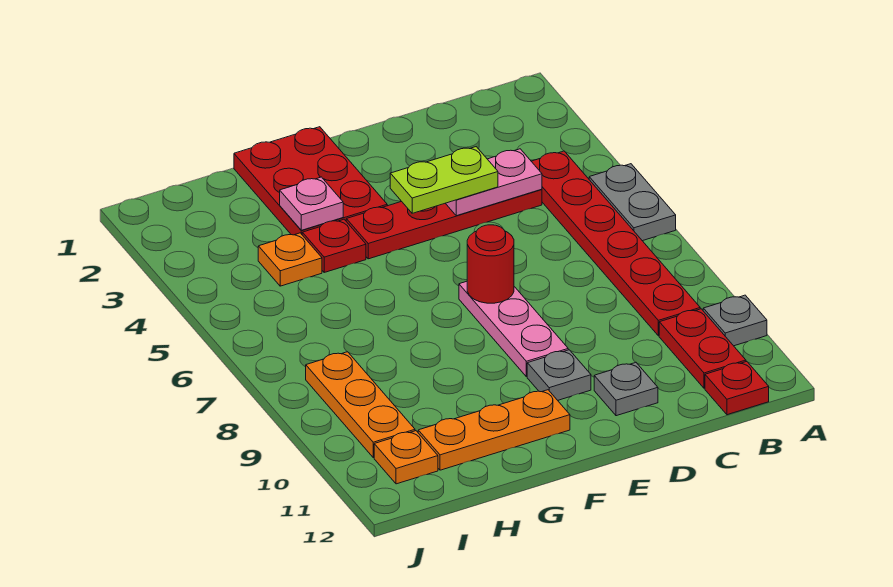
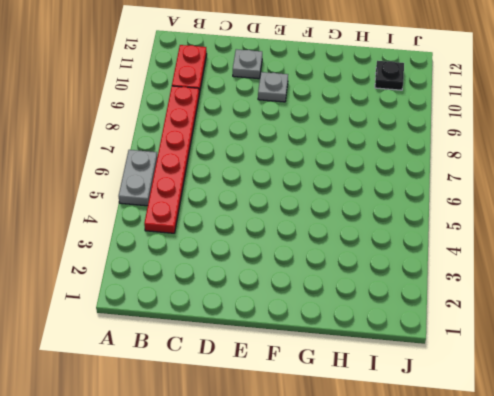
black 1x1 plate [375,61,404,90] -> orange 1x1 plate [374,431,438,484]
none -> grey 1x1 plate [703,295,767,346]
none -> red 1x1 plate [705,361,769,415]
none -> red 1x4 plate [346,189,542,259]

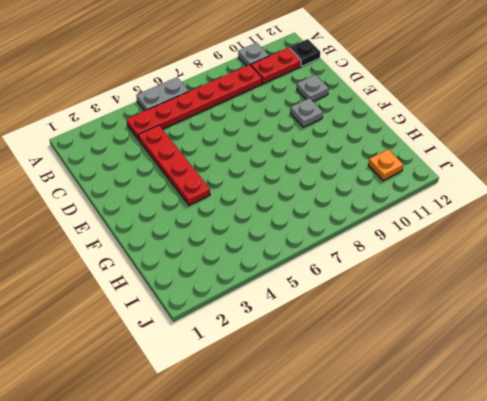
black 1x1 plate [290,39,320,66] -> red 1x1 plate [705,361,769,415]
none -> pink 1x3 plate [459,281,568,377]
none -> red 2x3 plate [234,127,387,235]
none -> orange 1x3 plate [418,390,570,470]

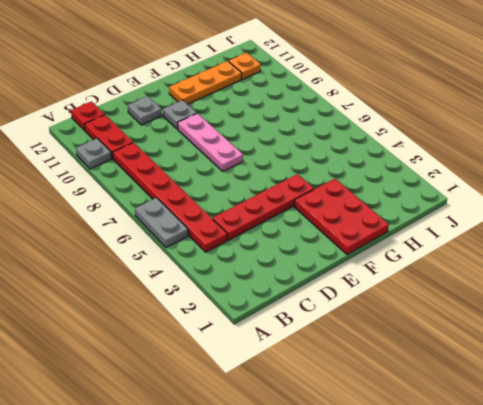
none -> red 1x1 plate [302,219,366,272]
none -> orange 1x1 plate [258,233,322,286]
none -> orange 1x3 plate [306,352,415,458]

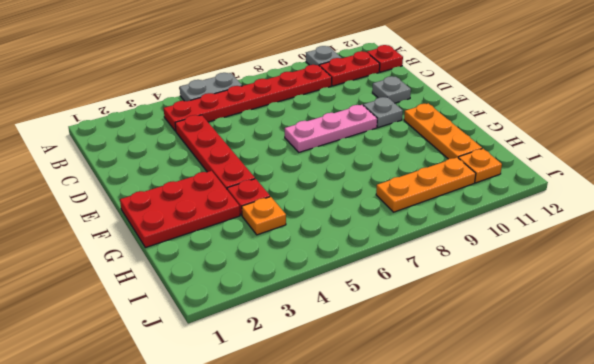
none -> pink 1x2 plate [445,149,542,216]
none -> red 1x1 round brick [467,225,514,303]
none -> pink 1x1 plate [280,177,343,230]

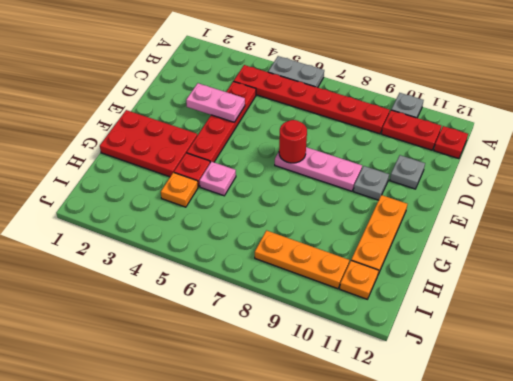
pink 1x2 plate [186,83,245,122] -> pink 1x2 plate turned to [445,149,542,216]
pink 1x1 plate [199,162,236,196] -> pink 1x1 plate moved to [280,177,343,230]
none -> lime 1x2 plate [390,147,498,213]

